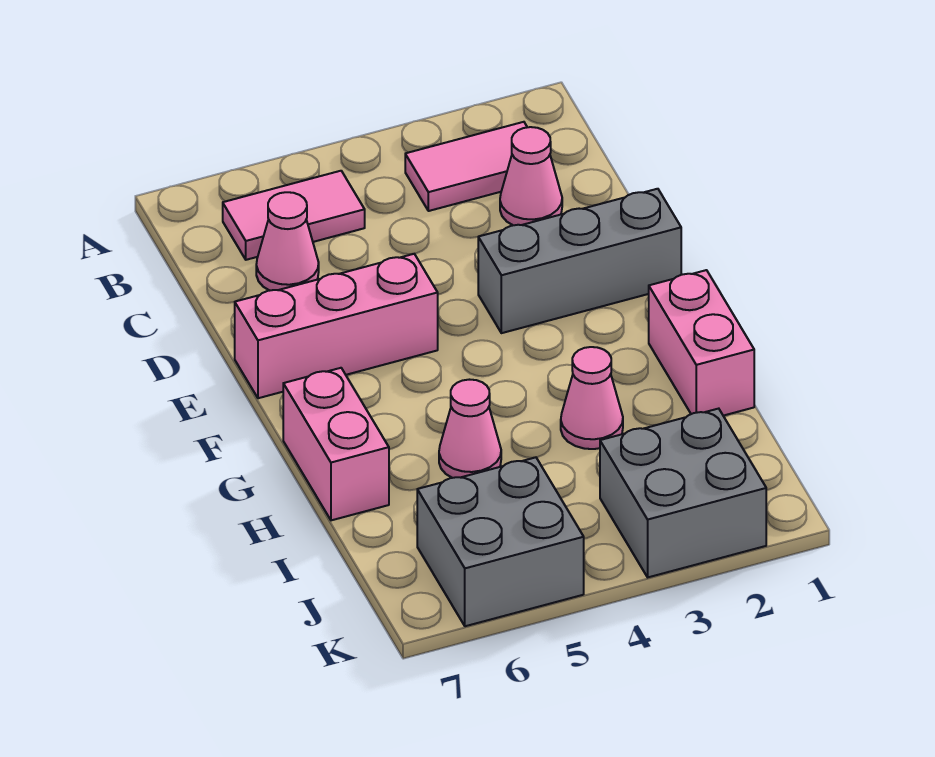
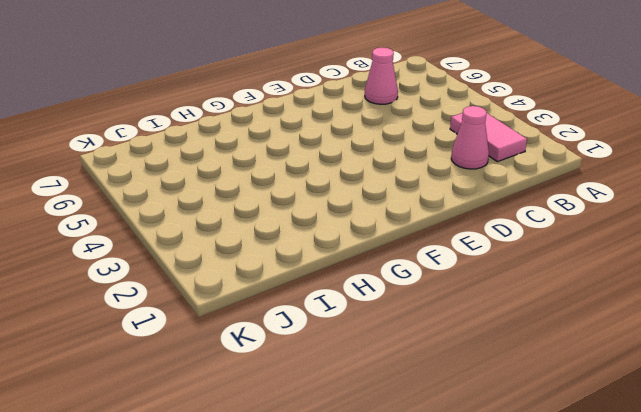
none -> pink 1x2 tile [223,171,365,260]
none -> grey 1x3 brick [478,189,681,333]
none -> pink 1x3 brick [235,254,438,398]

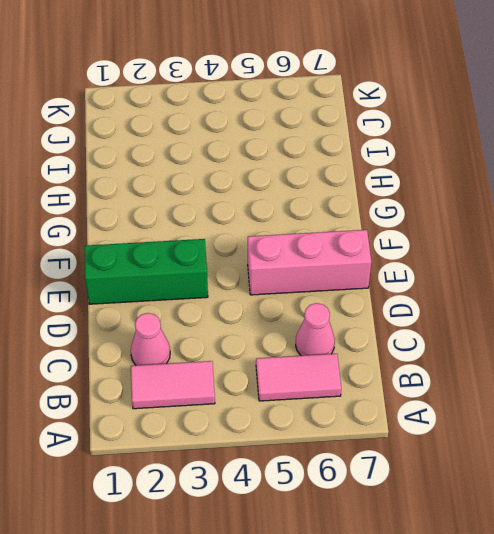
green 1x3 brick [84,239,208,304] -> grey 1x3 brick [478,189,681,333]
none -> pink 1x2 brick [649,270,754,416]
none -> pink 1x2 brick [283,368,389,520]
none -> pink 1x1 cone [561,347,623,449]

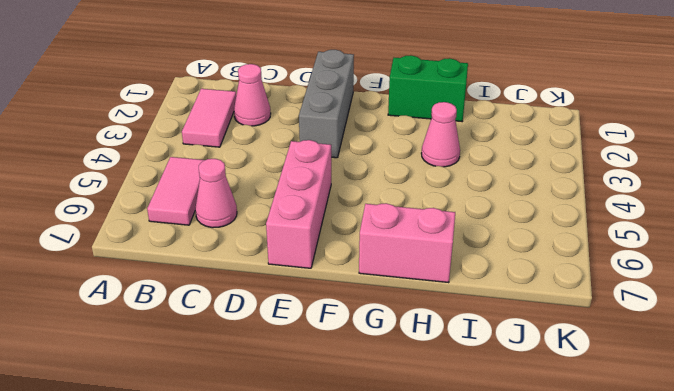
green 1x2 brick [388,55,468,121] -> pink 1x2 brick [649,270,754,416]
none -> pink 1x1 cone [439,380,501,478]
none -> grey 2x2 brick [600,409,766,577]
none -> grey 2x2 brick [417,457,584,626]

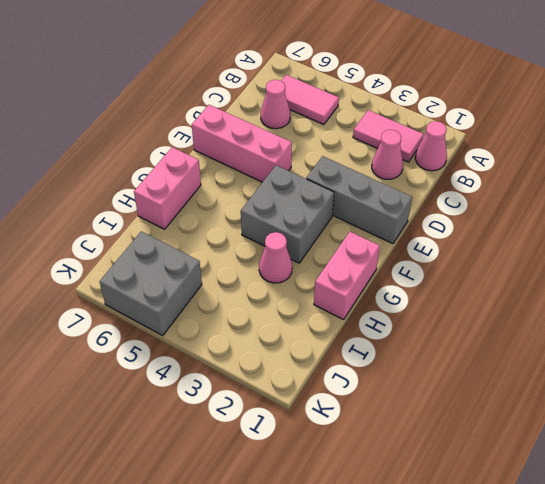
pink 1x1 cone [415,121,447,171] -> pink 1x1 cone moved to [439,380,501,478]
grey 2x2 brick [241,165,334,263] -> grey 2x2 brick moved to [600,409,766,577]

